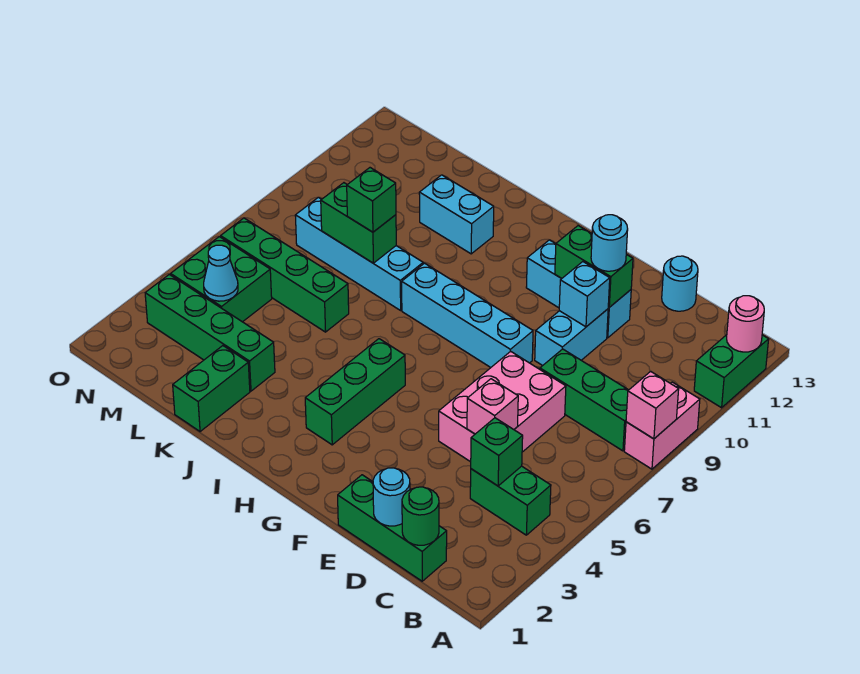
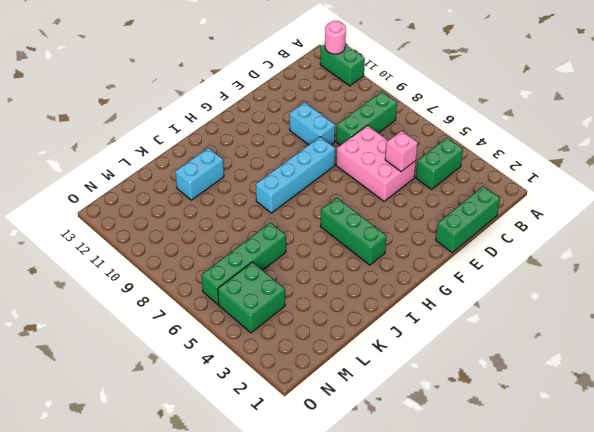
none -> pink 1x2 brick [624,382,700,469]
none -> cyan 1x1 round brick [662,256,698,311]
none -> cyan 1x3 brick [526,240,631,338]

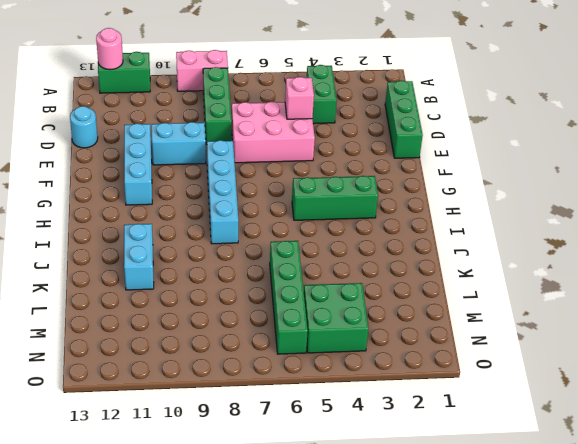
none -> cyan 1x4 brick [295,197,423,310]
none -> green 1x2 brick [173,346,250,432]
none -> green 1x4 brick [145,274,275,391]

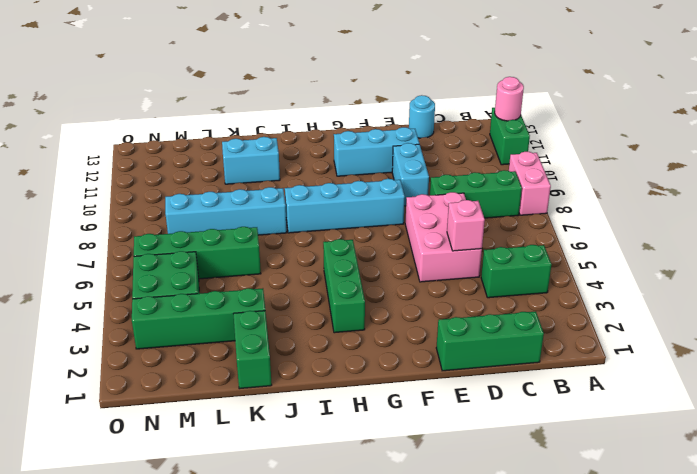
none -> pink 1x1 brick [626,371,679,439]
none -> green 1x1 round brick [402,487,439,545]
none -> green 1x1 brick [471,418,523,486]

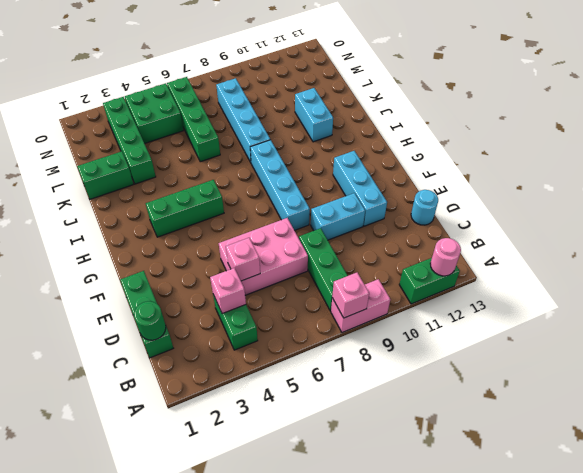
pink 1x1 brick [210,268,246,314] -> green 1x1 brick [471,418,523,486]
none -> cyan 1x1 round brick [373,468,410,526]
none -> cyan 1x1 brick [559,262,610,327]
none -> green 1x2 brick [555,225,633,307]

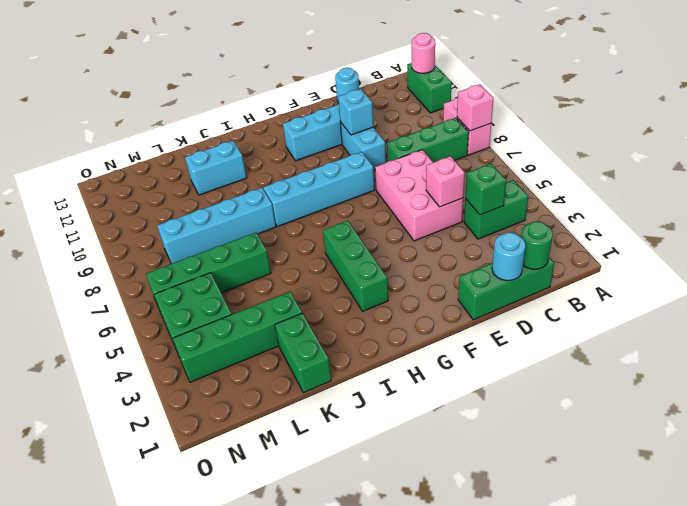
none -> green 1x2 brick [555,225,633,307]
none -> green 1x2 brick [321,183,396,263]
none -> cyan 1x1 cone [204,245,238,301]

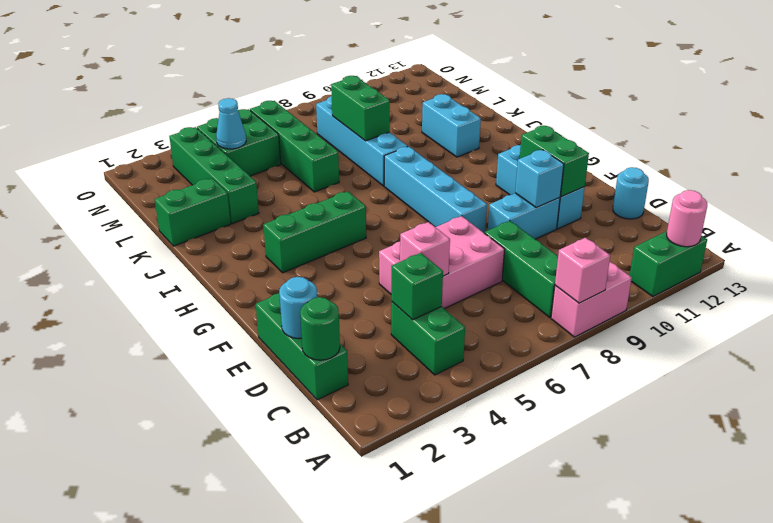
none -> cyan 1x1 round brick [591,215,628,271]
none -> green 1x1 brick [347,168,396,232]

